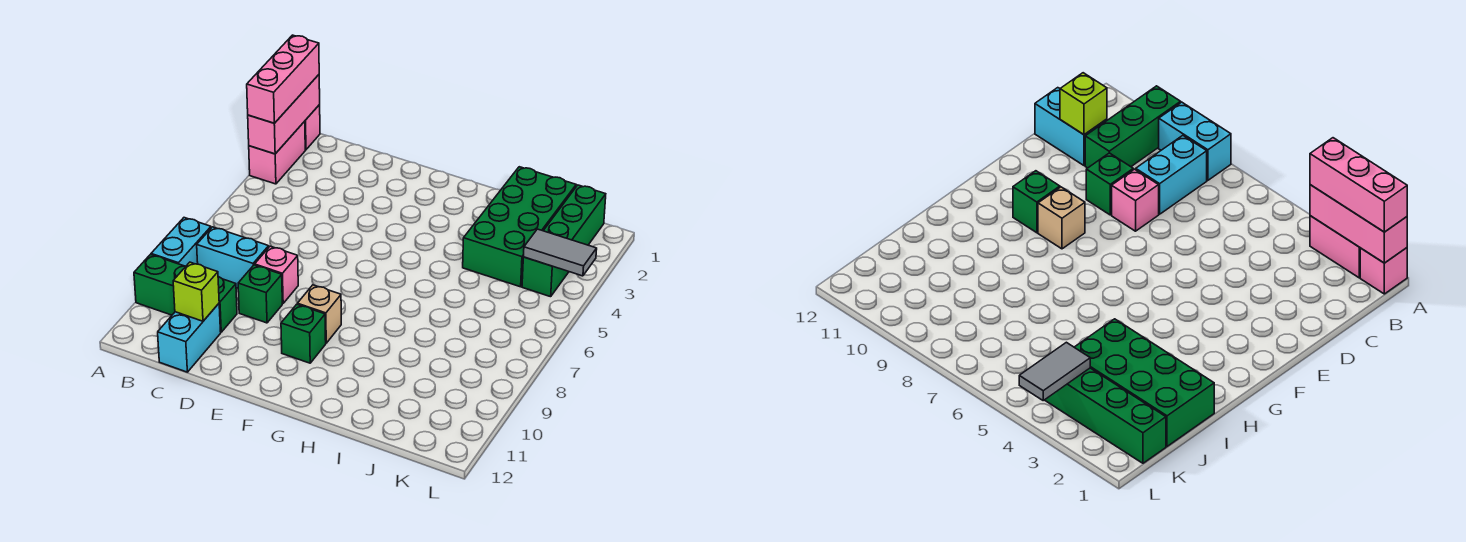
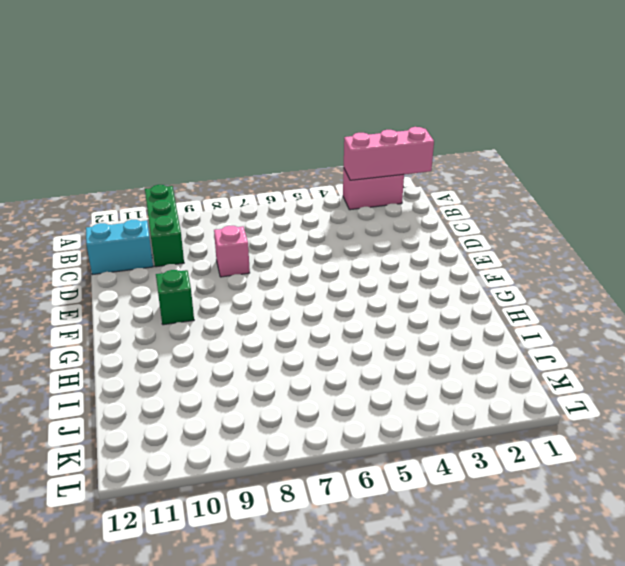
none -> pink 1x1 brick [305,105,320,150]
none -> cyan 1x2 brick [151,218,211,266]
none -> cyan 1x2 brick [197,227,269,288]

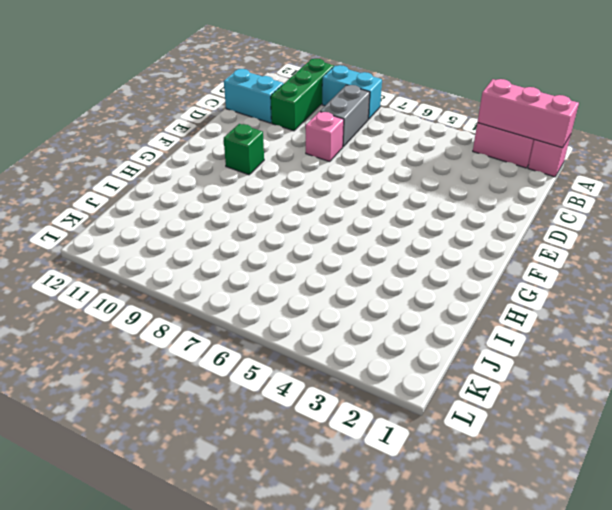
grey 1x2 brick [320,85,370,147] -> cyan 1x2 brick [197,227,269,288]
none -> green 1x1 brick [238,265,282,323]
none -> tan 1x1 brick [297,285,341,343]
none -> green 2x4 brick [463,167,576,287]

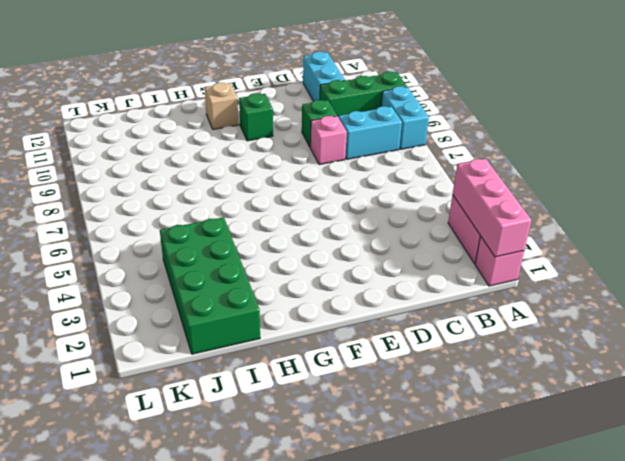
tan 1x1 brick [205,83,239,129] -> tan 1x1 brick moved to [297,285,341,343]
none -> green 1x4 brick [522,185,606,297]
none -> lime 1x1 brick [173,262,219,321]
none -> grey 1x2 tile [523,229,597,276]

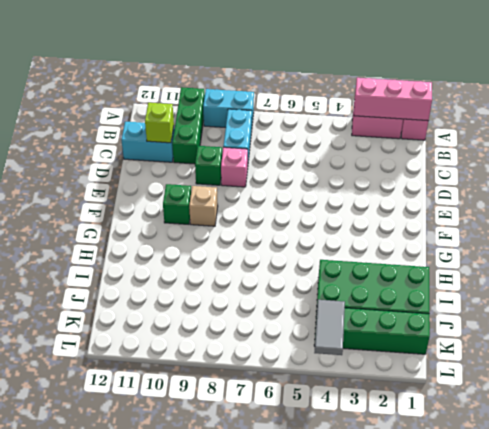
none -> pink 1x3 brick [247,35,319,123]

